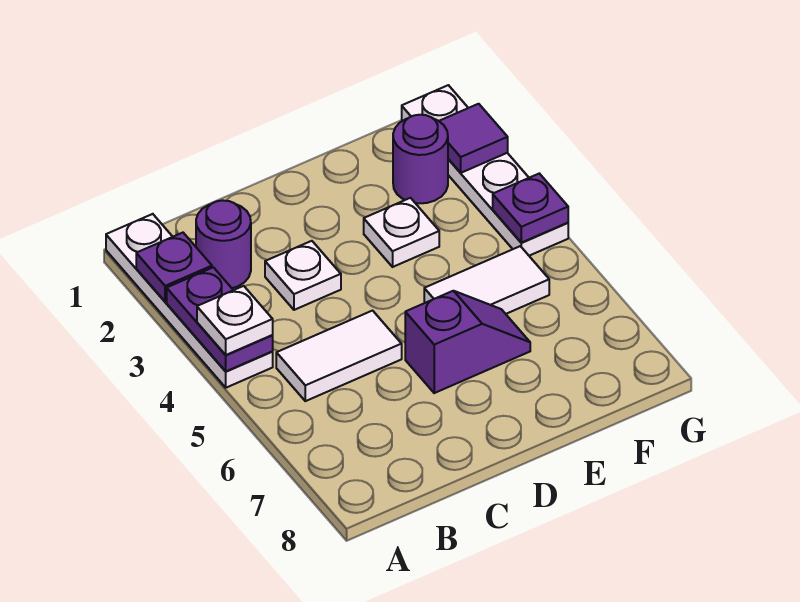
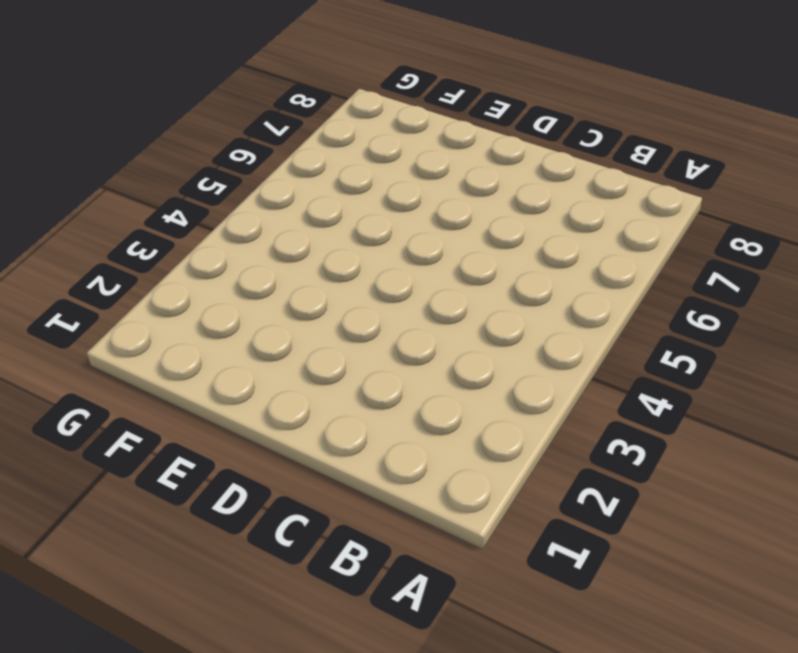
none -> white 1x4 plate [106,214,273,388]
none -> purple 1x1 round brick [196,200,251,288]
none -> white 1x2 tile [276,311,402,401]

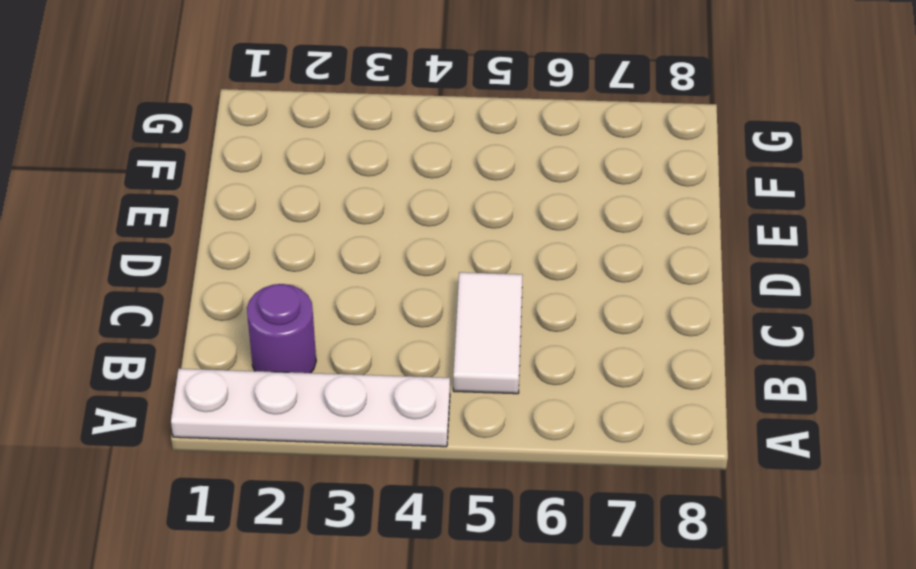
none -> white 1x1 plate [265,241,341,310]
none -> purple 1x2 slope [405,291,530,393]
none -> white 1x1 plate [364,198,439,267]

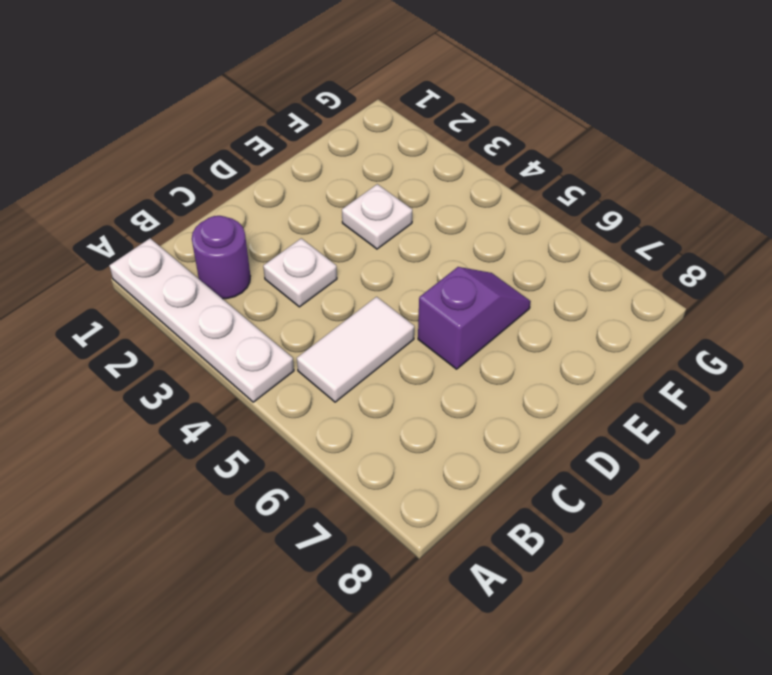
none -> white 1x2 tile [424,246,549,314]
none -> purple 1x1 round brick [393,115,448,203]
none -> white 1x4 plate [402,85,568,256]

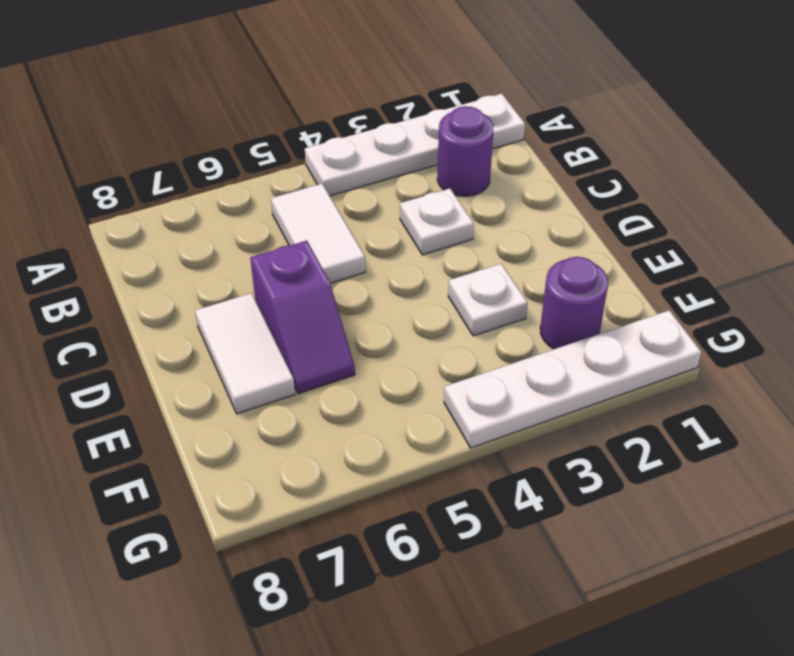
white 1x2 tile [195,293,295,414] -> white 1x2 tile moved to [424,246,549,314]
none -> purple 1x1 plate [136,233,212,302]
none -> purple 1x2 plate [167,267,273,371]
none -> purple 1x1 tile [439,104,508,173]

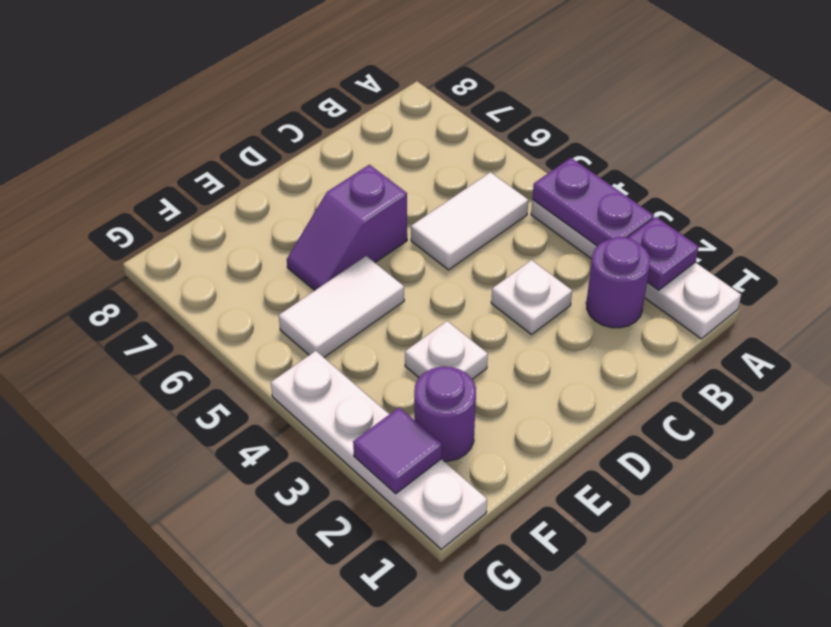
none -> purple 1x1 plate [493,173,568,243]
none -> white 1x1 plate [197,286,273,355]

